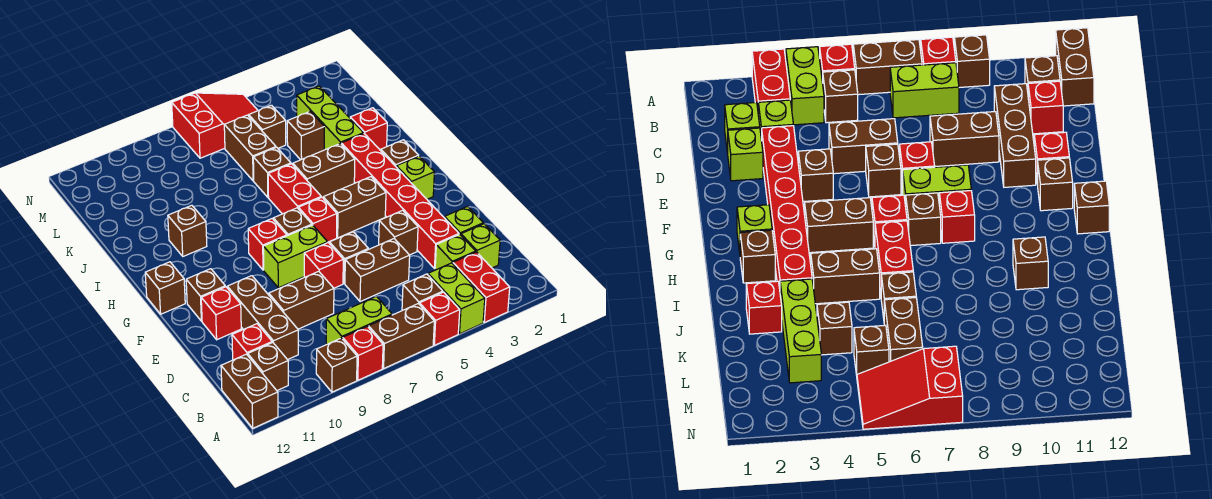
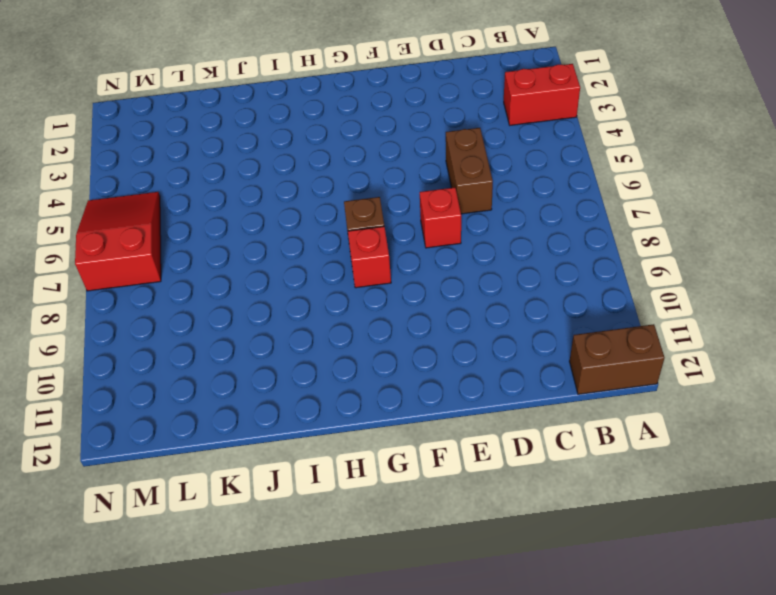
none -> lime 1x2 brick [428,263,485,334]
none -> red 1x1 brick [420,292,460,345]
none -> brown 1x2 brick [368,304,434,368]
none -> red 1x1 brick [343,327,383,380]

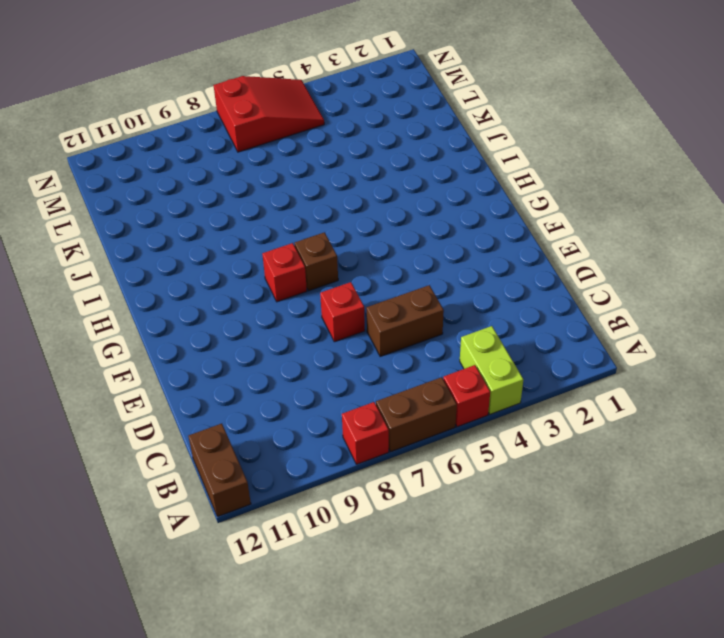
none -> red 1x2 brick [453,252,510,322]
none -> brown 1x1 brick [316,338,357,392]
none -> brown 1x1 brick [402,274,443,310]
none -> lime 1x2 brick [326,296,392,344]

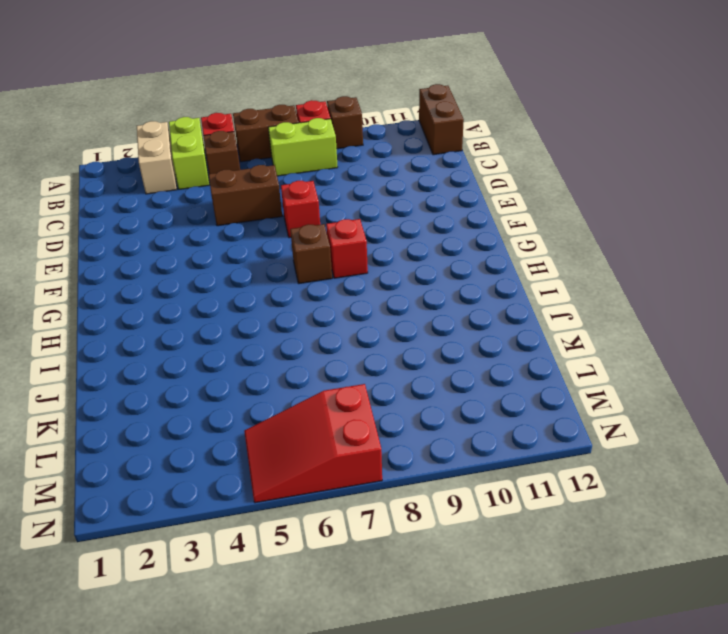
tan 1x2 brick [137,121,177,194] -> red 1x2 brick [453,252,510,322]
none -> brown 1x1 brick [248,342,288,390]
none -> lime 1x1 brick [461,224,500,268]
none -> lime 1x1 brick [435,234,476,270]
none -> brown 1x3 brick [227,276,298,360]

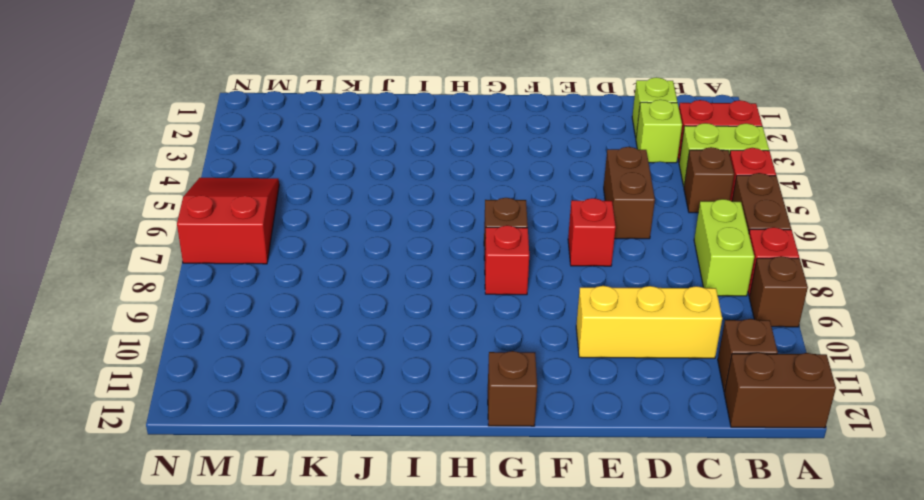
yellow 1x3 brick [576,286,722,358] -> brown 1x3 brick [227,276,298,360]
none -> red 1x1 brick [232,324,272,360]
none -> lime 1x1 brick [444,206,483,235]
none -> red 1x6 brick [341,134,459,269]
none -> brown 1x2 brick [269,271,334,329]

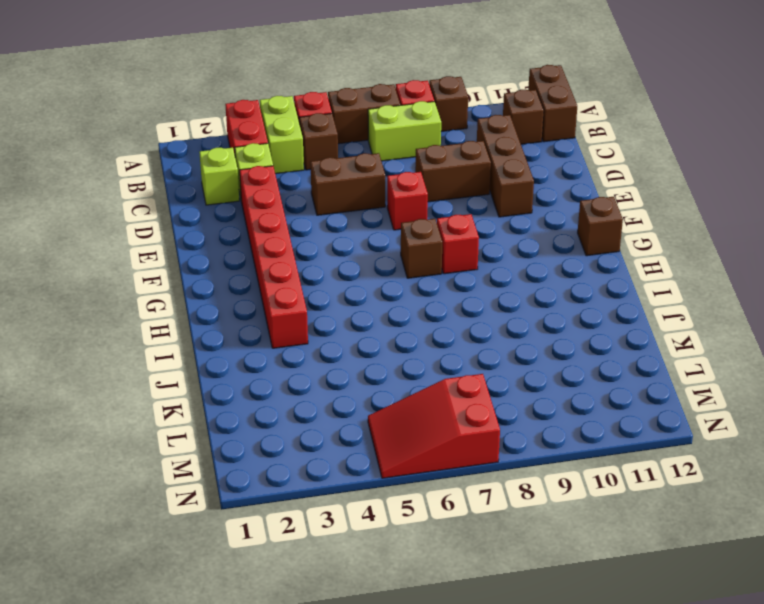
none -> red 1x1 brick [232,324,272,360]
none -> lime 1x1 brick [444,206,483,235]
none -> brown 1x1 brick [379,210,418,255]
none -> brown 1x1 brick [329,232,368,284]

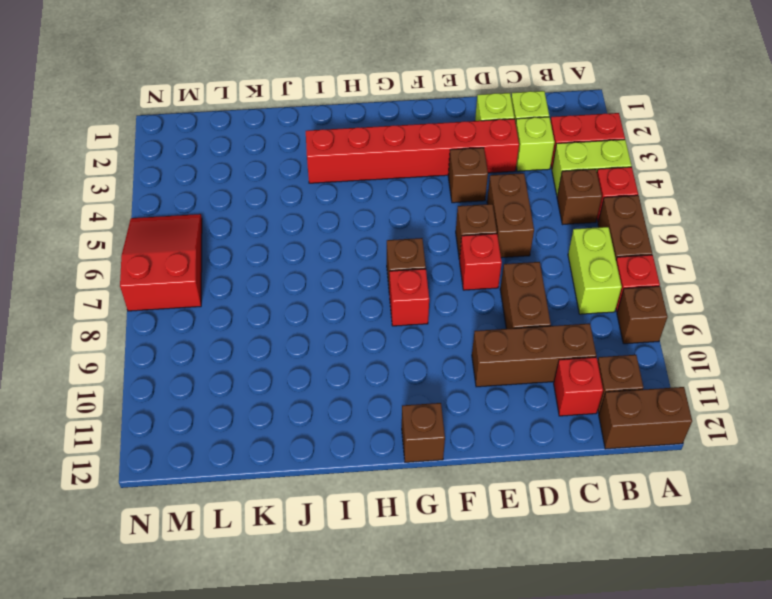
none -> red 1x1 brick [201,287,241,340]
none -> lime 1x2 brick [263,225,328,288]
none -> brown 1x1 brick [186,269,225,321]
none -> lime 1x1 brick [396,156,434,199]

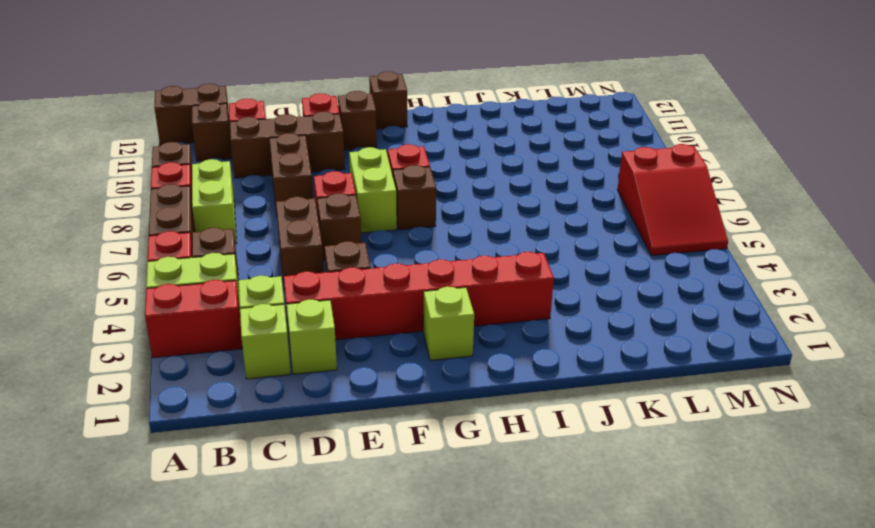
none -> brown 1x2 brick [323,177,386,238]
none -> red 1x1 brick [298,197,337,242]
none -> brown 1x1 brick [380,140,419,166]
none -> red 1x2 brick [268,164,321,214]

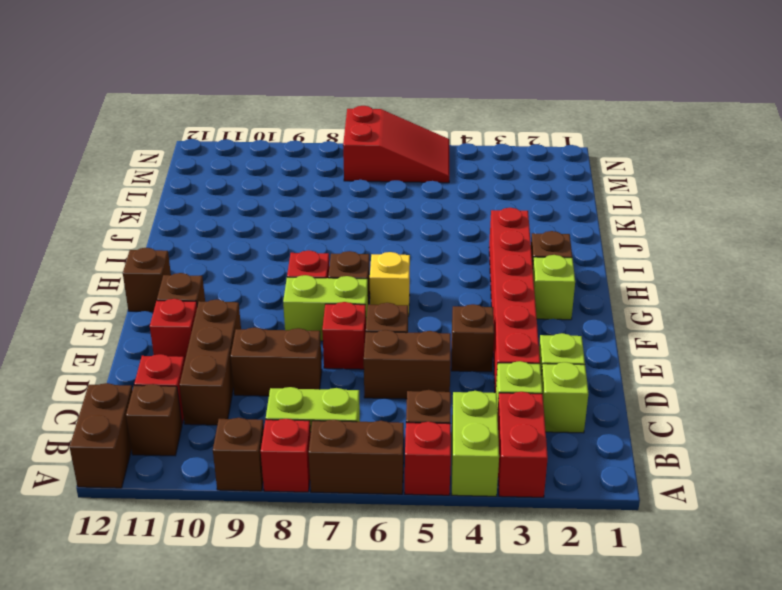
yellow 1x1 brick [370,252,410,316] -> red 1x1 brick [298,197,337,242]
none -> brown 1x2 brick [323,177,386,238]
none -> red 1x2 brick [268,164,321,214]
none -> brown 1x2 brick [293,144,355,198]
none -> brown 1x1 brick [168,205,207,256]

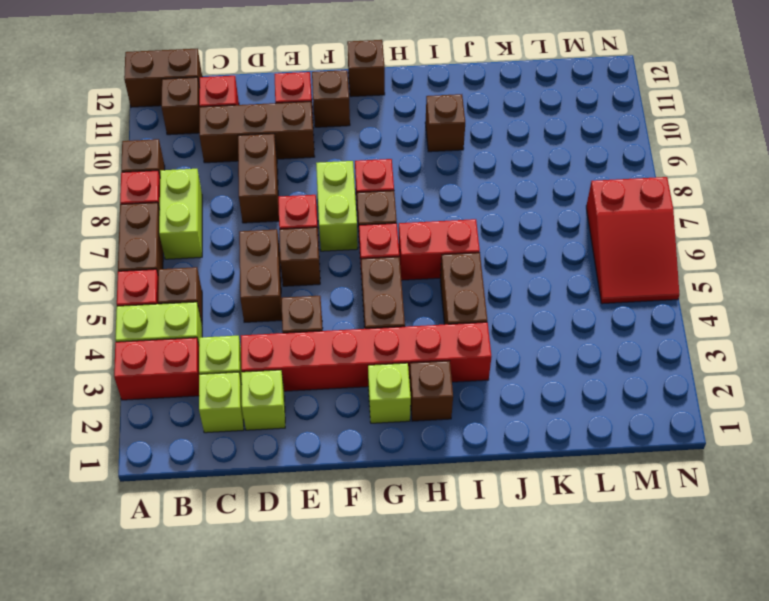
none -> red 1x1 brick [350,108,387,150]
none -> lime 1x3 brick [297,86,364,150]
none -> brown 1x1 brick [253,147,291,197]
none -> brown 1x1 brick [287,112,324,160]

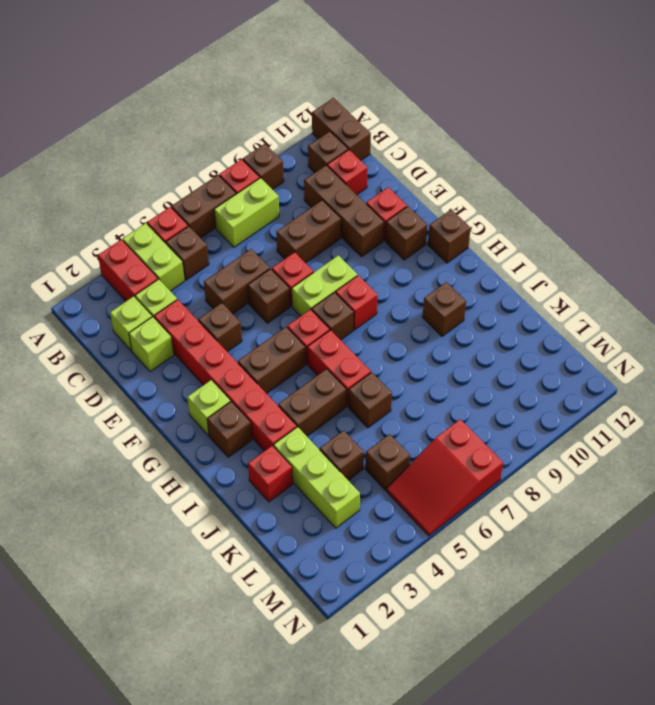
none -> brown 1x2 brick [224,115,276,181]

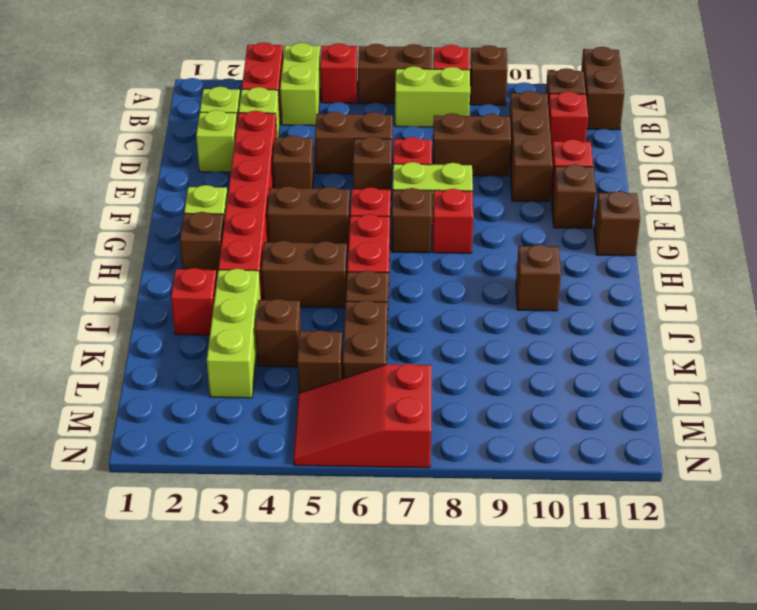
none -> brown 1x1 brick [402,274,443,310]

